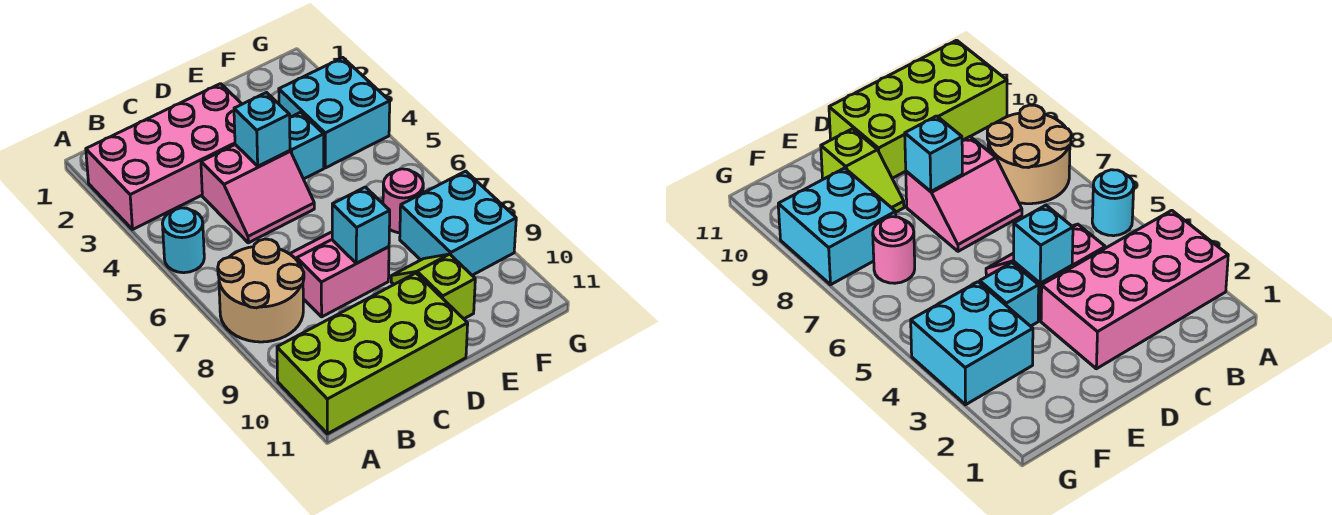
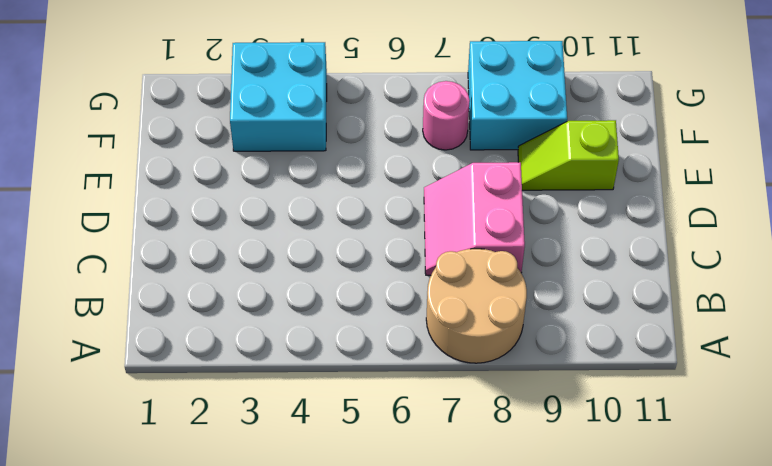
none -> pink 2x4 brick [86,84,242,229]
none -> cyan 1x1 round brick [162,208,204,273]
none -> lime 2x4 brick [277,273,468,434]

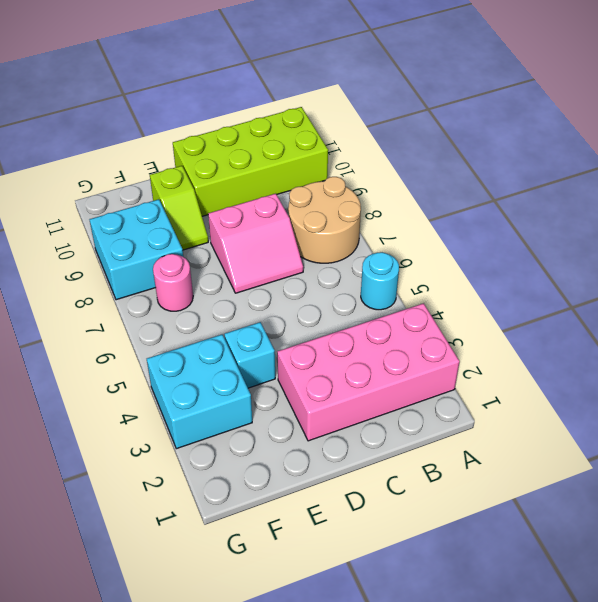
none -> pink 2x2 slope [201,145,314,243]
none -> cyan 1x1 brick [234,93,290,166]
none -> cyan 1x1 brick [332,187,390,263]

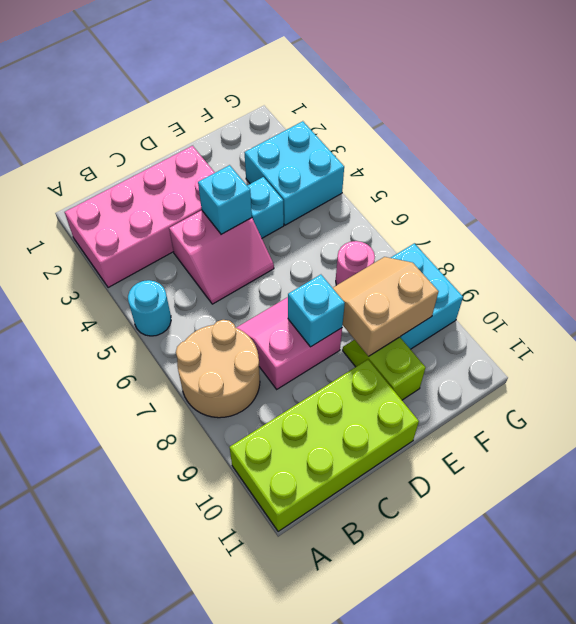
tan 2x2 slope [333,257,439,356] -> none

